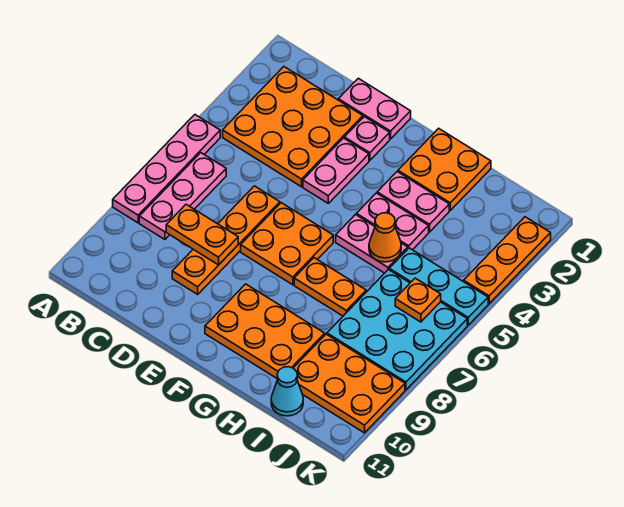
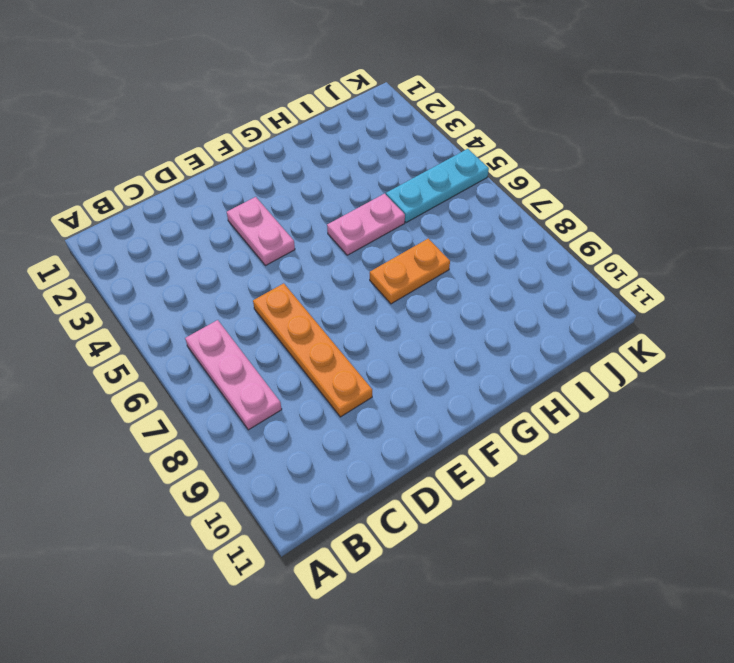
none -> pink 1x4 plate [113,115,220,223]
none -> orange 3x3 plate [223,67,363,187]
none -> pink 1x2 plate [338,78,411,139]

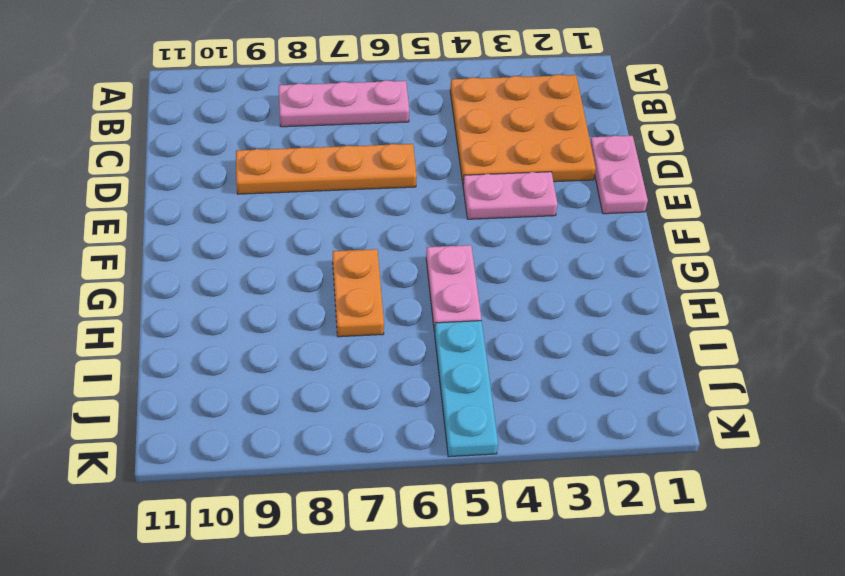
none -> pink 1x4 plate [113,115,220,223]
none -> pink 1x1 plate [344,117,390,160]
none -> orange 2x2 plate [241,203,333,285]

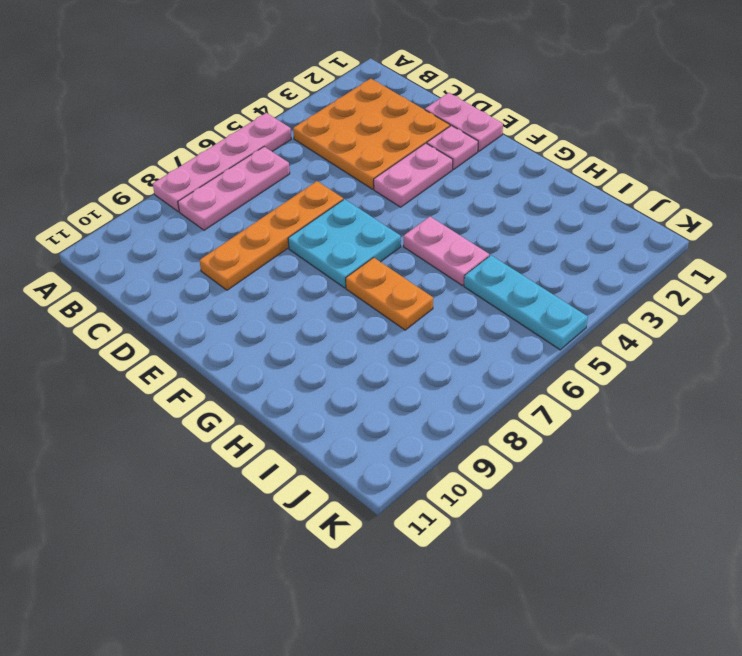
cyan 2x2 plate [288,199,401,288] -> orange 2x2 plate [241,203,333,285]
none -> orange 2x3 plate [205,284,325,378]
none -> orange 2x2 plate [398,128,491,210]
none -> pink 1x2 plate [377,172,449,232]

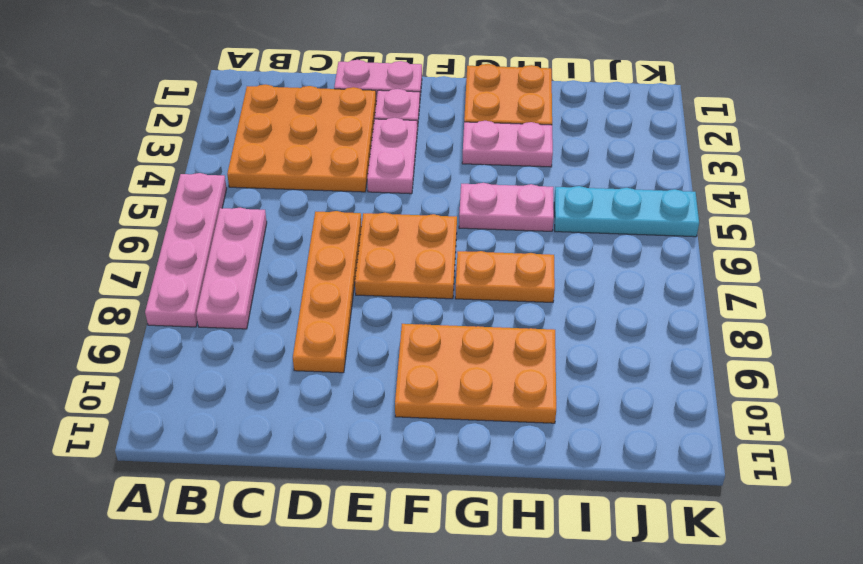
none -> pink 1x2 plate [357,193,429,250]
none -> cyan 3x3 plate [327,270,467,390]
none -> orange 2x3 plate [294,334,405,433]

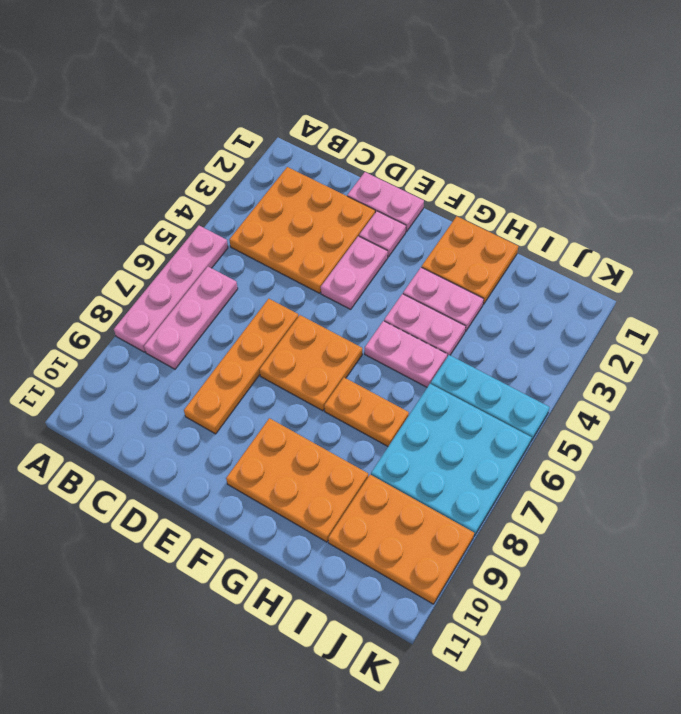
none -> cyan 1x1 cone [271,367,303,416]
none -> orange 1x3 plate [464,217,551,304]
none -> orange 1x2 plate [166,204,238,265]

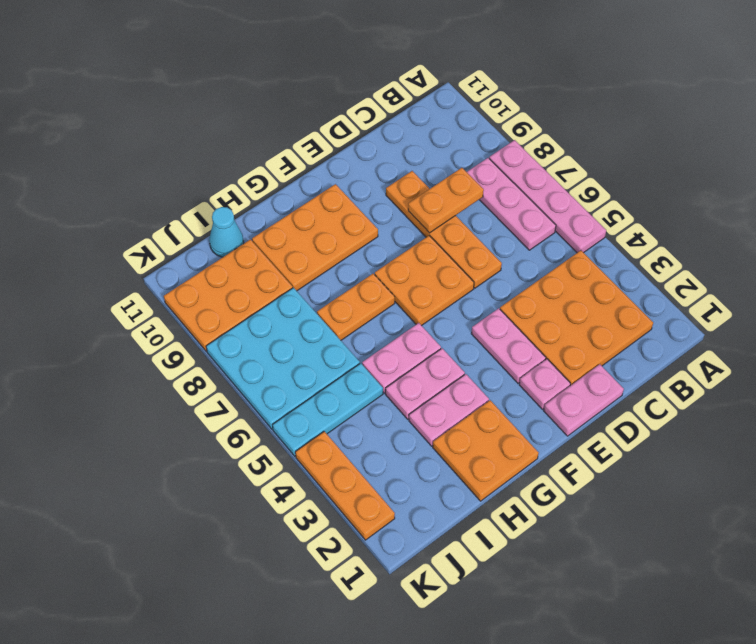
none -> orange 1x1 cone [369,213,401,262]
none -> orange 1x1 plate [395,278,441,322]

